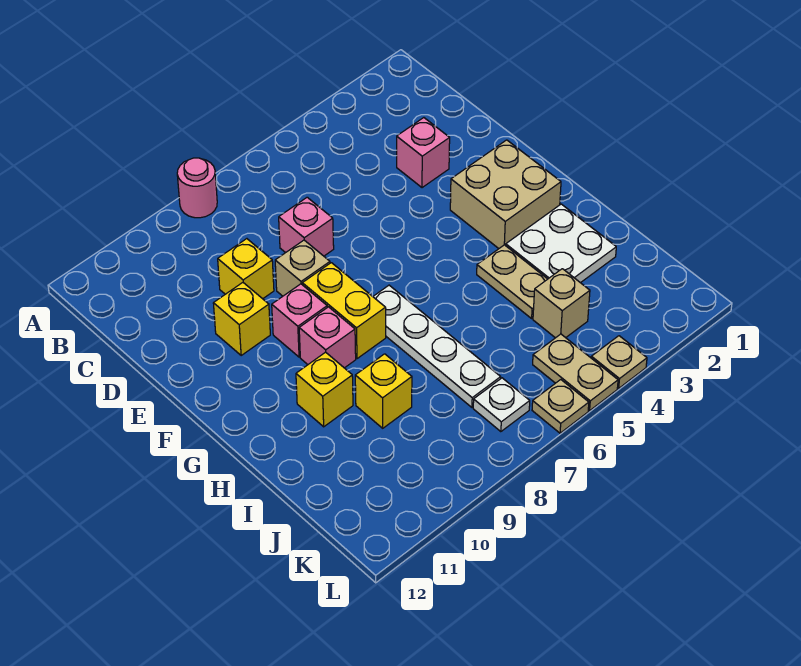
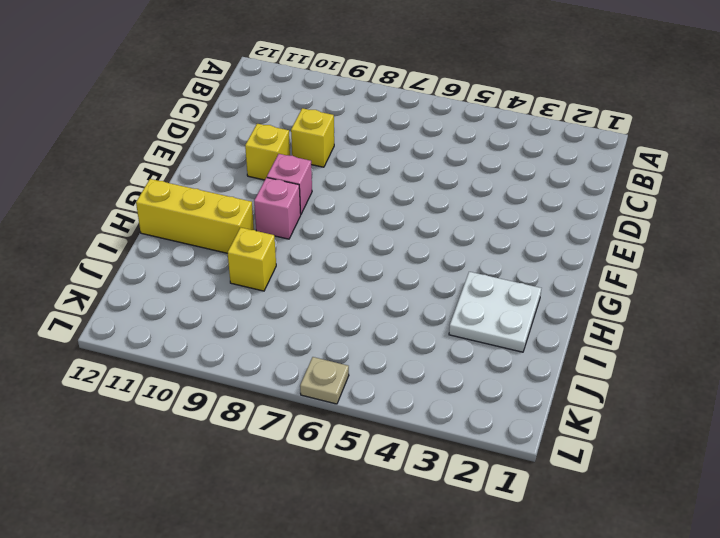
yellow 1x3 brick [136,179,254,253] -> yellow 1x1 brick [296,352,353,427]
none -> pink 1x1 round brick [177,158,217,218]
none -> pink 1x1 brick [397,118,450,188]
none -> pink 1x1 brick [279,197,334,256]

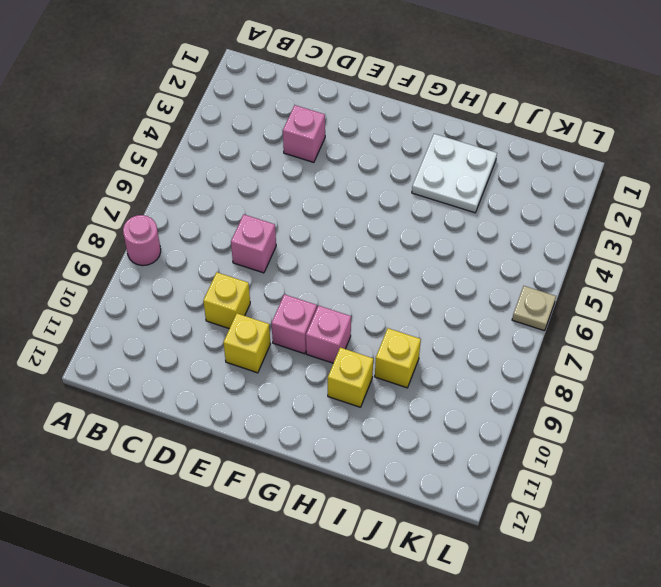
none -> tan 1x1 brick [275,240,330,296]
none -> tan 2x2 brick [450,140,561,249]
none -> yellow 1x2 brick [302,263,386,359]

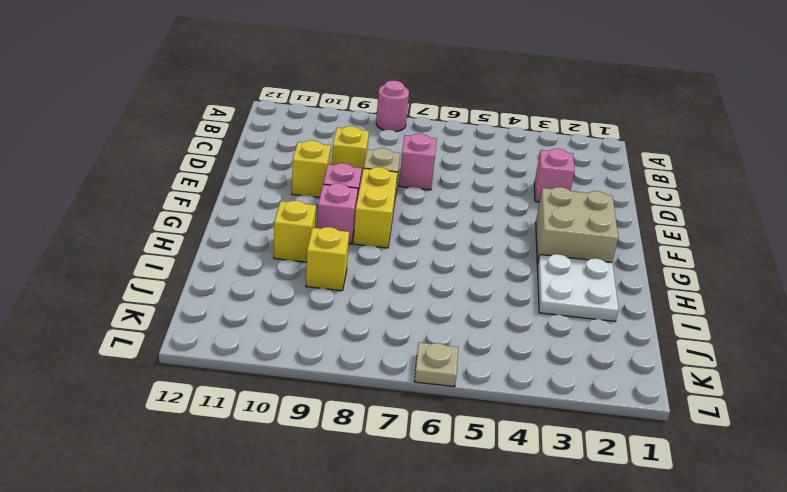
none -> white 1x4 plate [373,285,501,407]
none -> tan 1x2 plate [477,245,547,318]
none -> tan 1x1 brick [533,269,590,338]

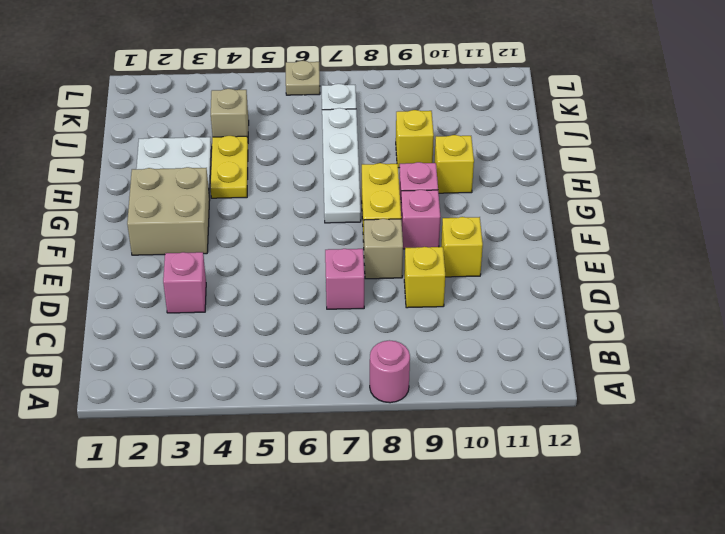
yellow 1x2 plate [210,136,248,198] -> tan 1x2 plate [477,245,547,318]
none -> tan 1x2 plate [533,334,618,411]
none -> tan 1x1 plate [591,336,647,388]

